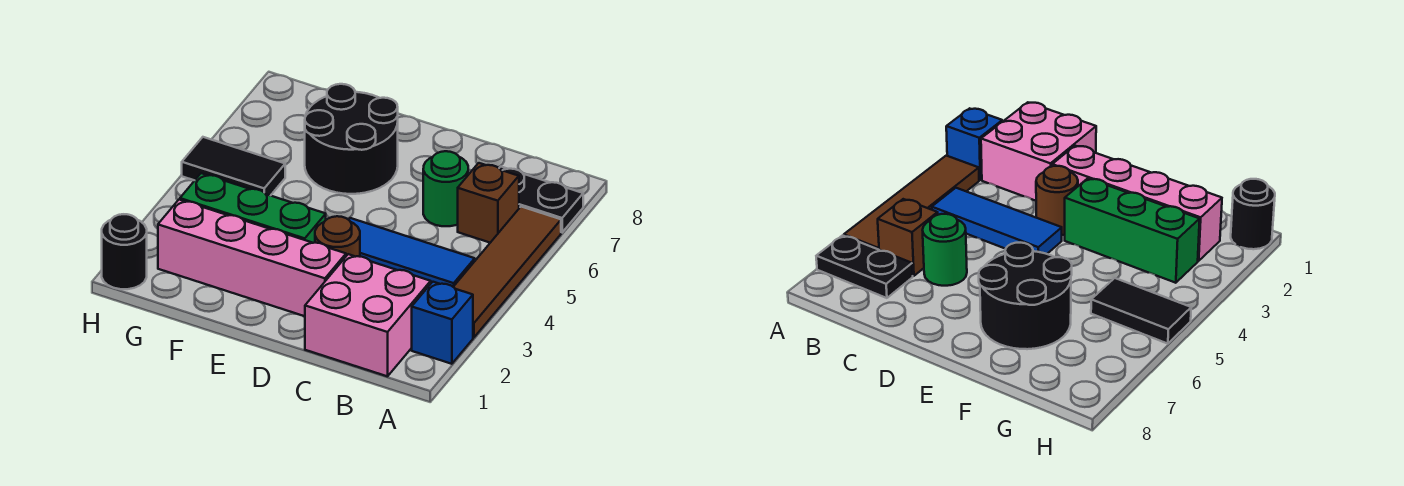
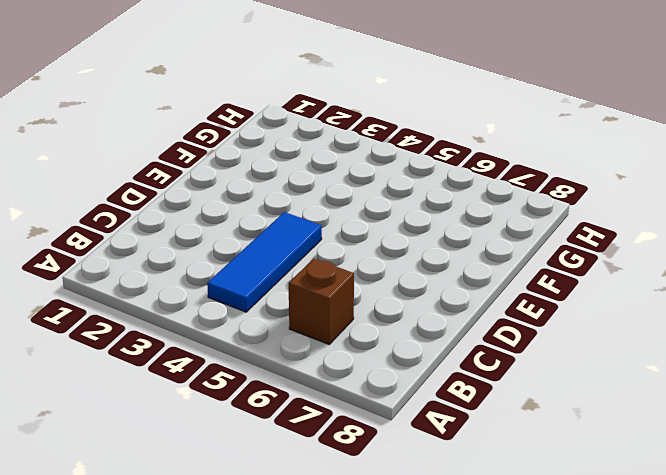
none -> blue 1x1 brick [412,282,473,364]
none -> brown 1x4 tile [454,207,561,338]
none -> black 1x2 plate [499,167,583,232]

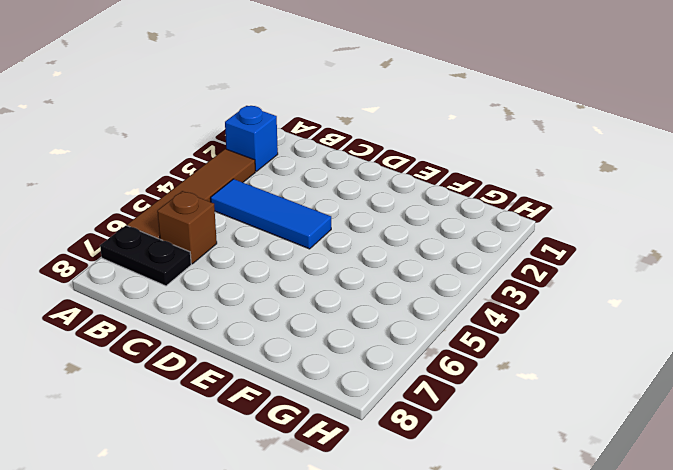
none -> pink 2x2 brick [305,254,431,376]
none -> green 1x1 round brick [423,151,468,226]
none -> pink 1x4 brick [158,200,346,316]

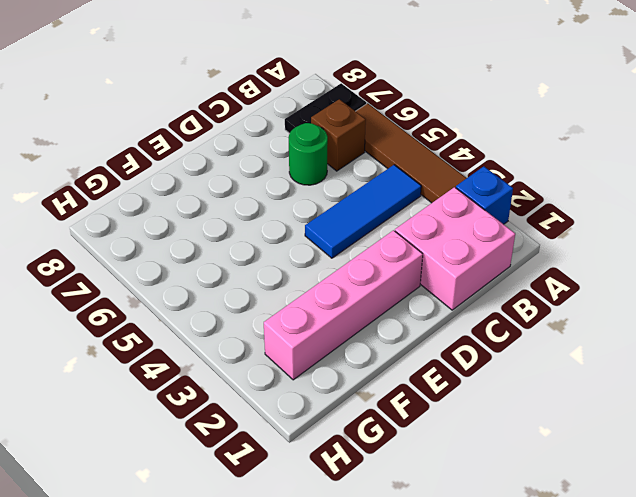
none -> brown 1x1 round brick [315,216,360,257]
none -> green 1x3 brick [180,173,326,243]
none -> black 2x2 round brick [305,84,398,194]

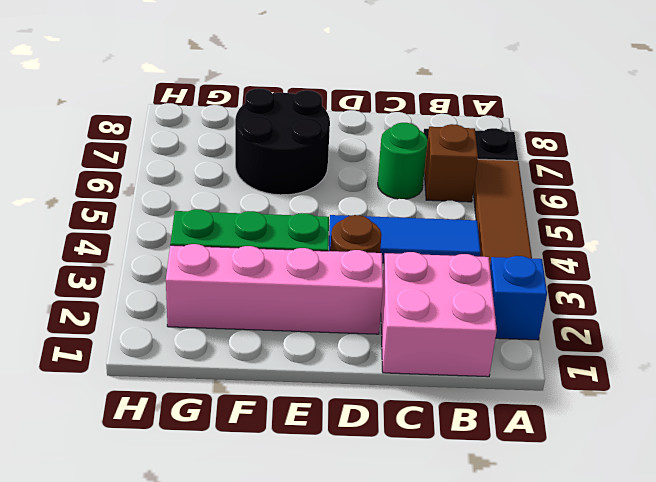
none -> black 1x2 tile [182,137,285,196]
none -> black 1x1 round brick [102,214,147,289]

